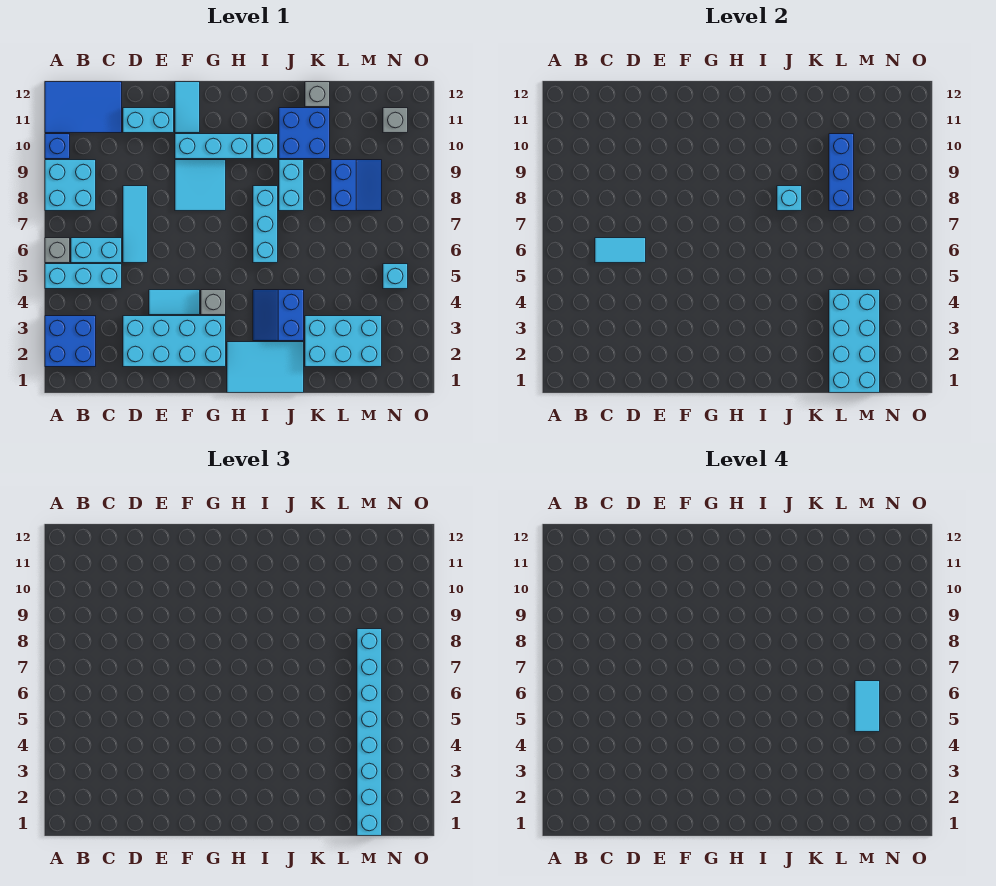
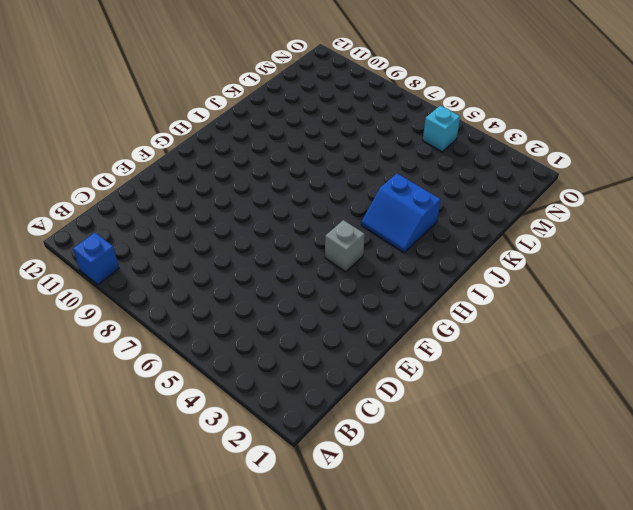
none -> blue 2x2 brick [45,316,96,367]
none -> cyan 1x3 brick [45,264,122,289]
none -> grey 1x1 brick [45,238,70,263]
none -> cyan 2x2 brick [45,160,96,211]

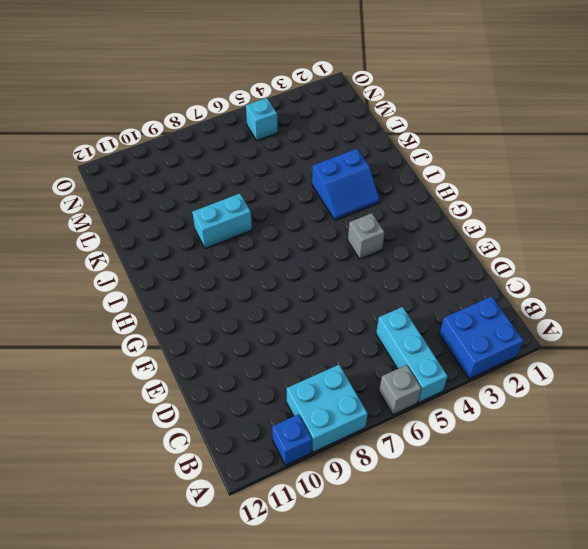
none -> blue 2x3 tile [45,82,122,133]
none -> cyan 1x2 brick [71,238,122,263]
none -> cyan 2x4 brick [123,316,226,367]
none -> cyan 1x3 tile [123,186,148,263]

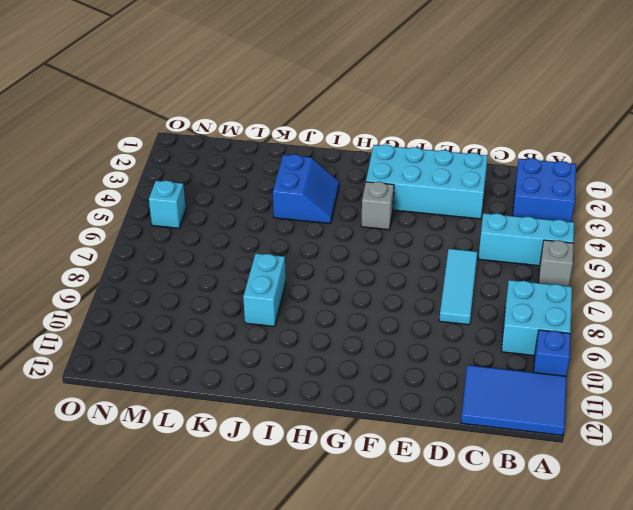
none -> cyan 1x2 brick [71,238,122,263]
none -> cyan 1x2 brick [123,108,174,133]
none -> cyan 1x2 tile [149,290,200,315]
none -> cyan 2x2 tile [175,160,226,211]

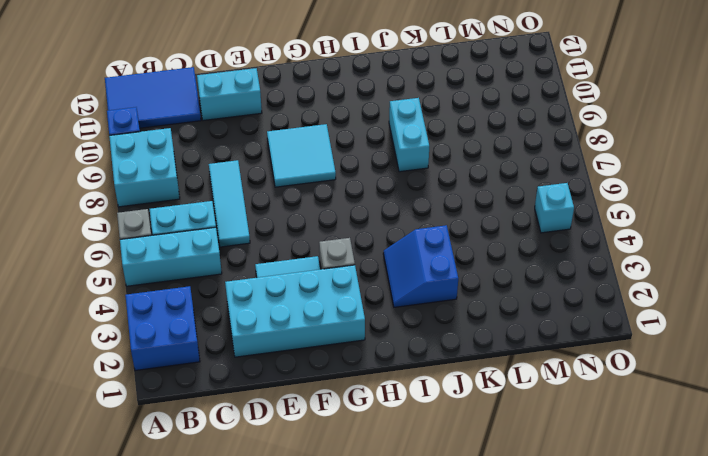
none -> cyan 1x3 brick [175,134,252,159]
none -> cyan 1x2 tile [175,82,200,133]
none -> cyan 2x3 tile [227,342,304,393]
none -> cyan 1x3 brick [253,186,278,263]

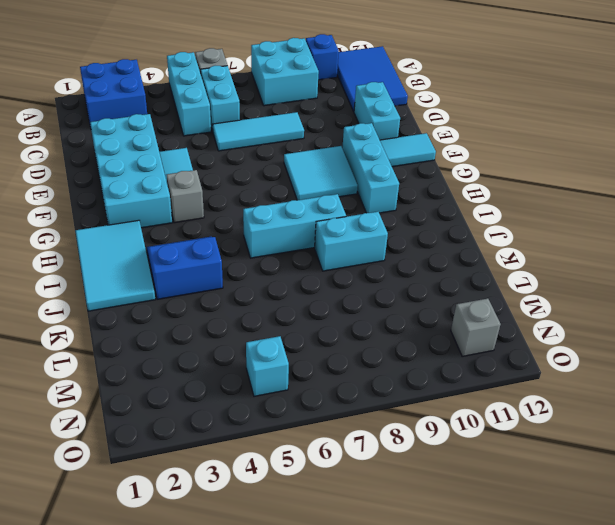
none -> cyan 1x1 brick [253,134,278,159]
none -> blue 2x2 brick [279,108,330,159]
none -> cyan 2x3 brick [305,316,382,367]
none -> grey 1x1 brick [305,82,330,107]

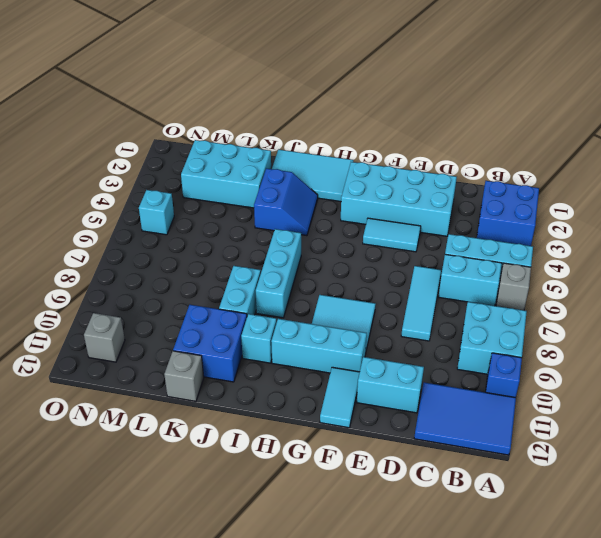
none -> grey 1x1 brick [201,290,226,315]
none -> blue 2x2 slope [331,160,382,211]
none -> cyan 1x2 tile [595,238,646,263]
none -> cyan 1x1 brick [777,186,802,211]

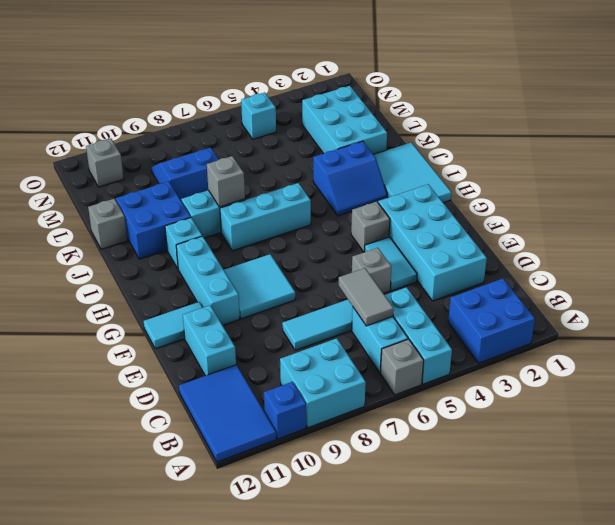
grey 1x2 tile [339,268,394,326] -> cyan 1x2 tile [595,238,646,263]
grey 1x1 brick [352,248,391,294] -> none
grey 1x1 brick [207,156,245,207] -> cyan 1x1 brick [777,186,802,211]
none -> cyan 2x4 brick [829,290,880,393]
none -> blue 1x3 brick [829,134,854,211]
none -> cyan 1x8 brick [357,629,382,836]
none -> cyan 1x2 tile [855,681,880,732]

